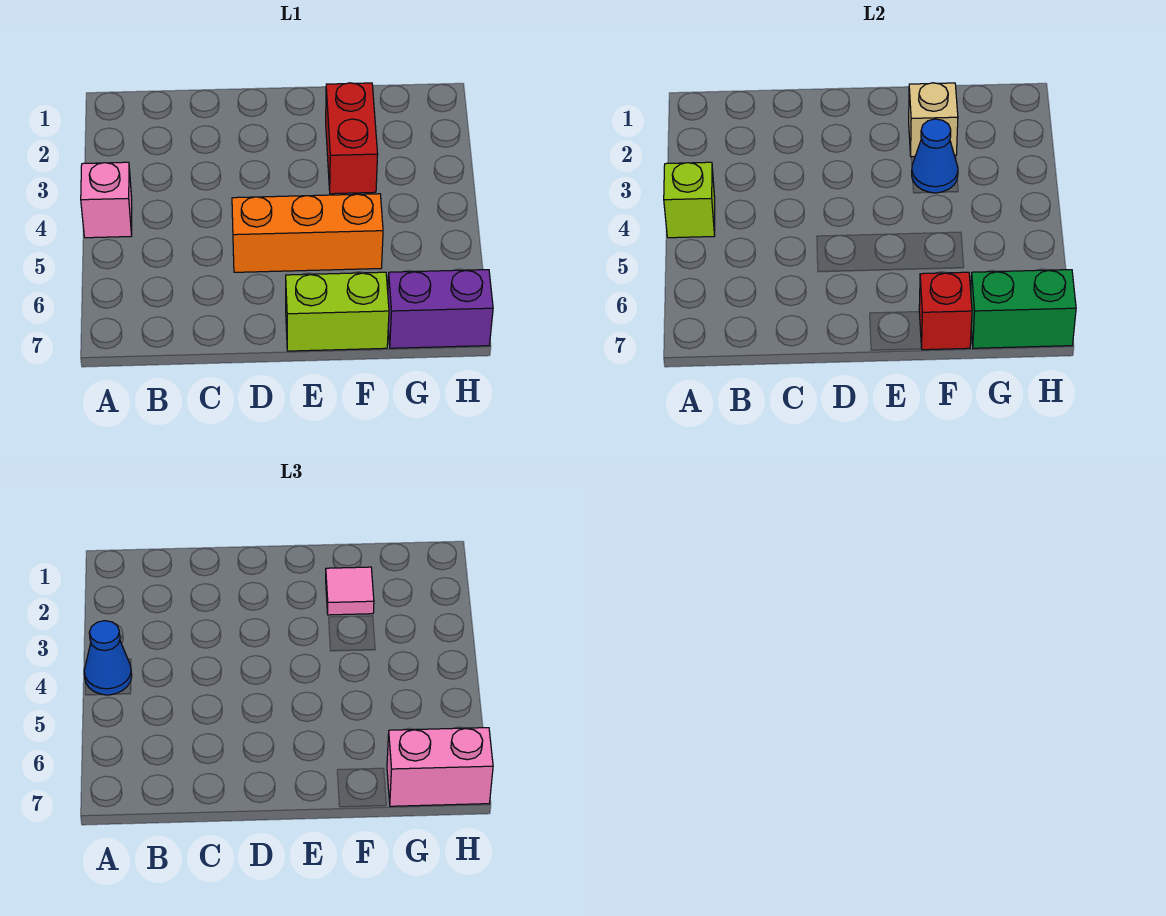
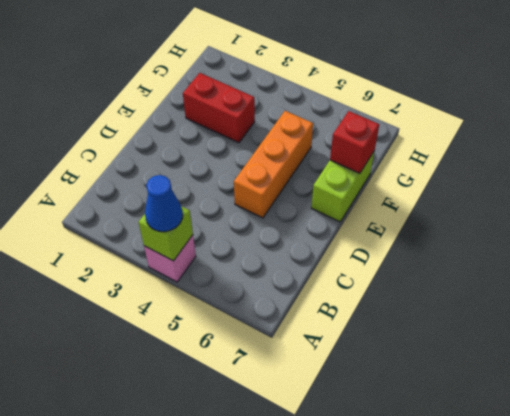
none -> purple 1x2 brick [388,270,493,348]
none -> tan 1x1 brick [909,83,958,157]
none -> blue 1x1 cone [912,119,958,193]

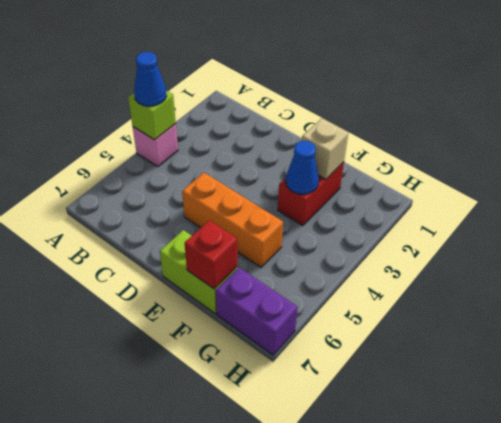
none -> green 1x2 brick [971,270,1076,348]
none -> pink 1x1 tile [326,567,374,615]
none -> pink 1x2 brick [387,728,493,806]

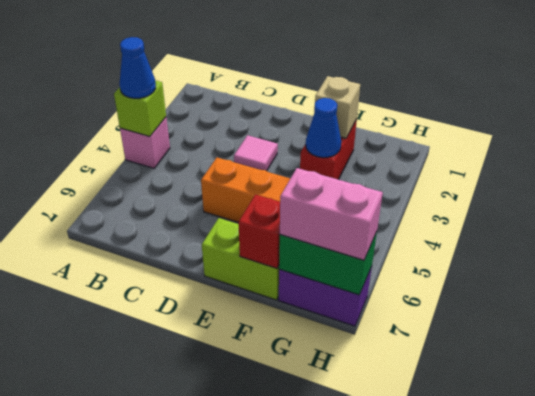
pink 1x1 tile [234,135,278,171] -> pink 1x1 tile moved to [326,567,374,615]

